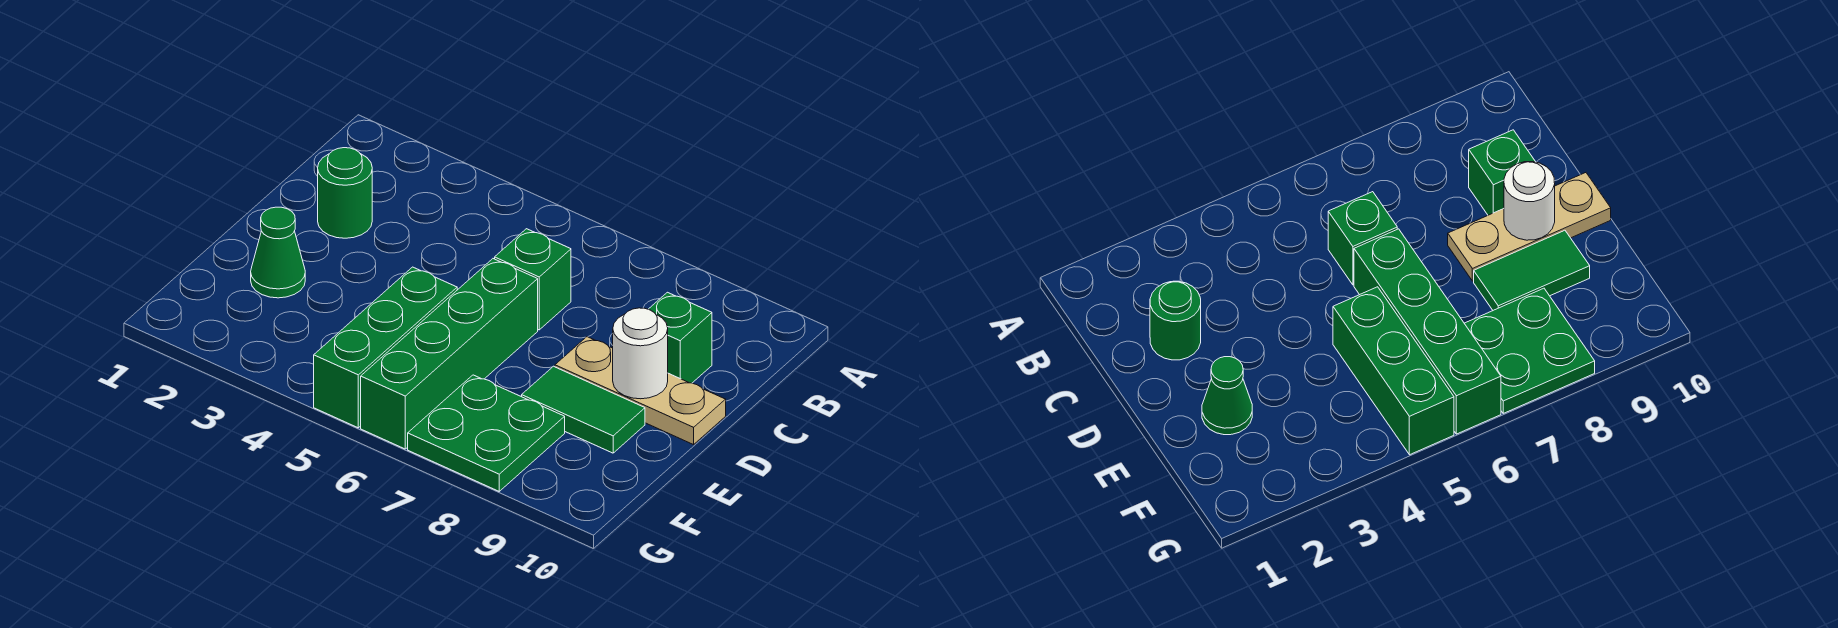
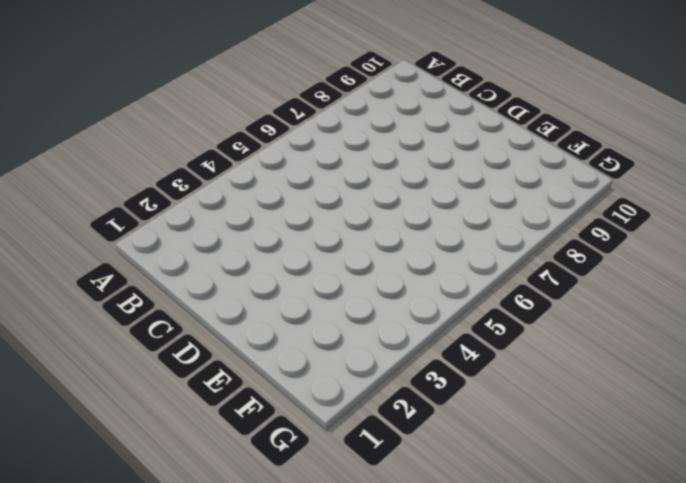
none -> green 1x1 round brick [318,148,372,238]
none -> green 1x1 brick [495,229,571,330]

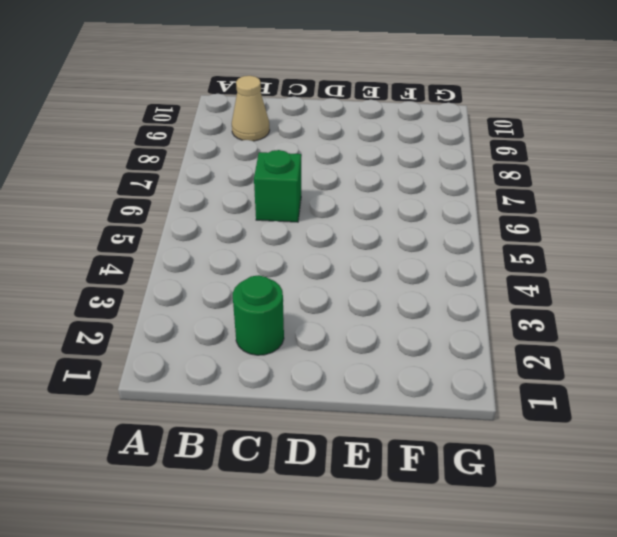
tan 1x1 cone [232,76,270,141] -> none
none -> green 1x1 brick [648,292,712,383]
none -> green 1x4 brick [361,259,538,449]

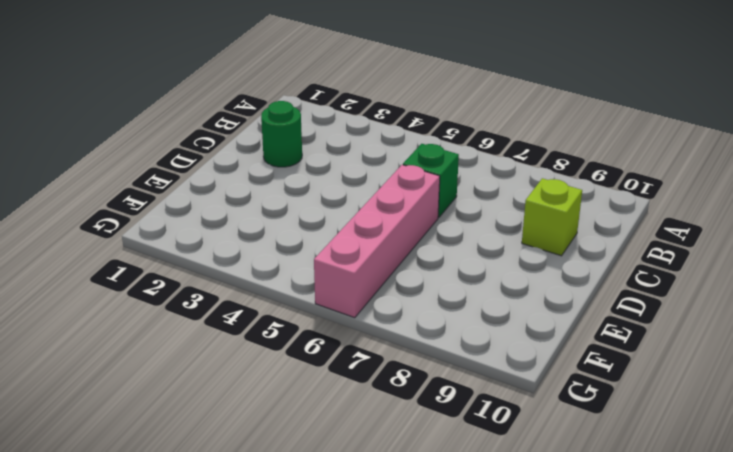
lime 1x1 brick [522,178,582,256] -> green 1x1 brick [648,292,712,383]
pink 1x4 brick [314,165,440,318] -> green 1x4 brick [361,259,538,449]
none -> tan 1x3 plate [555,337,726,445]
none -> green 1x1 cone [251,207,305,298]

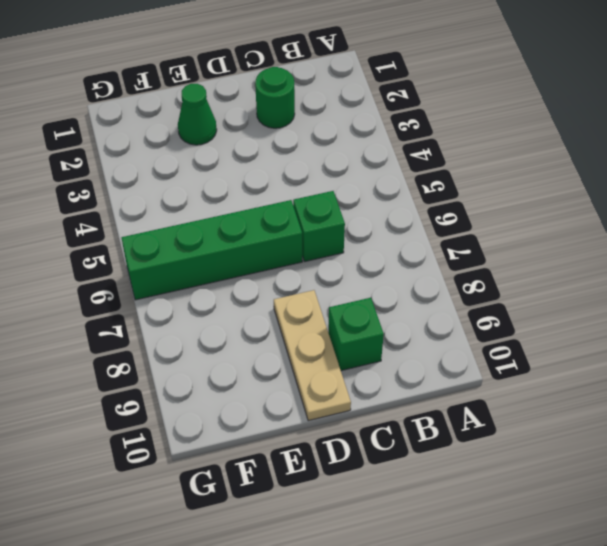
none -> green 1x3 brick [314,267,457,428]
none -> green 1x2 tile [522,366,645,453]

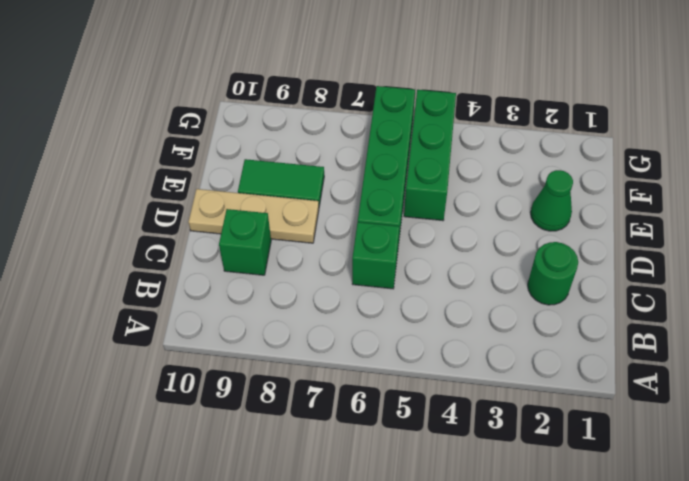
none -> green 2x2 plate [408,375,565,491]
none -> white 1x1 round brick [613,308,668,399]

